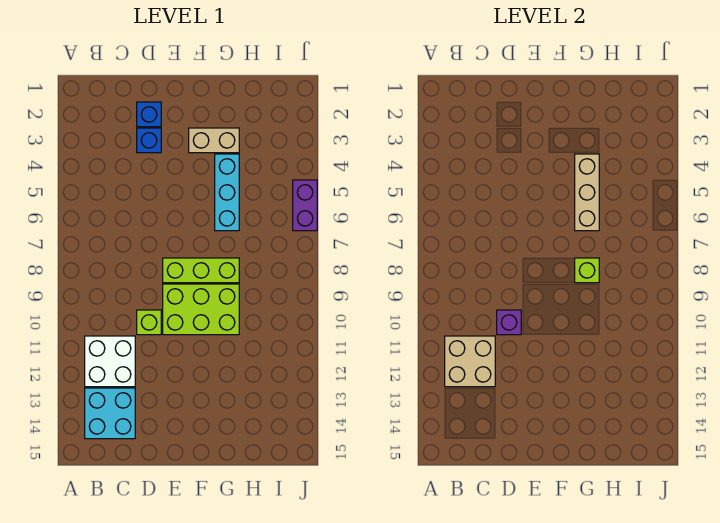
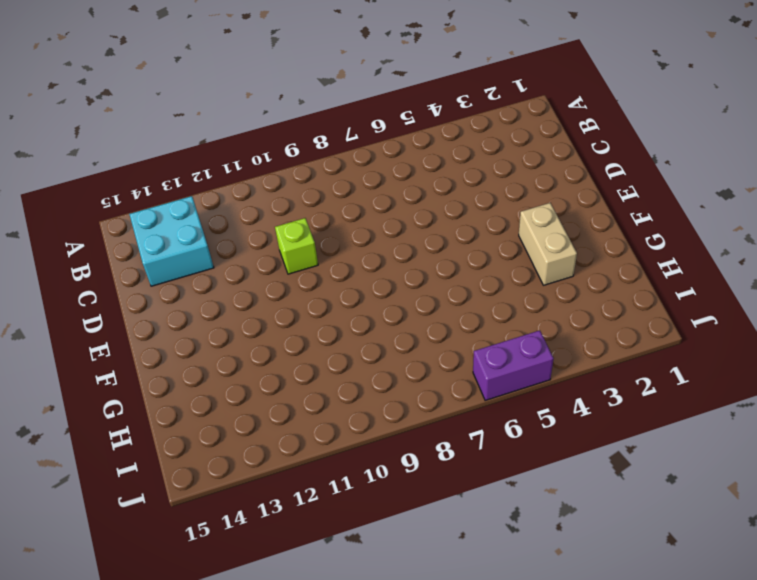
none -> white 2x2 brick [85,336,135,387]
none -> blue 1x1 brick [137,102,161,127]
none -> blue 1x1 brick [137,128,161,153]

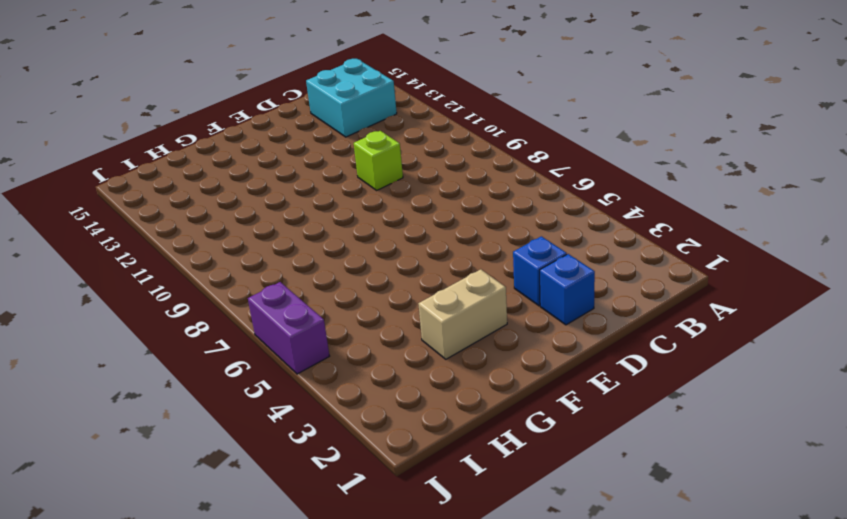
none -> white 2x2 brick [85,336,135,387]
none -> lime 1x3 brick [163,258,239,283]
none -> lime 2x3 brick [163,284,239,335]

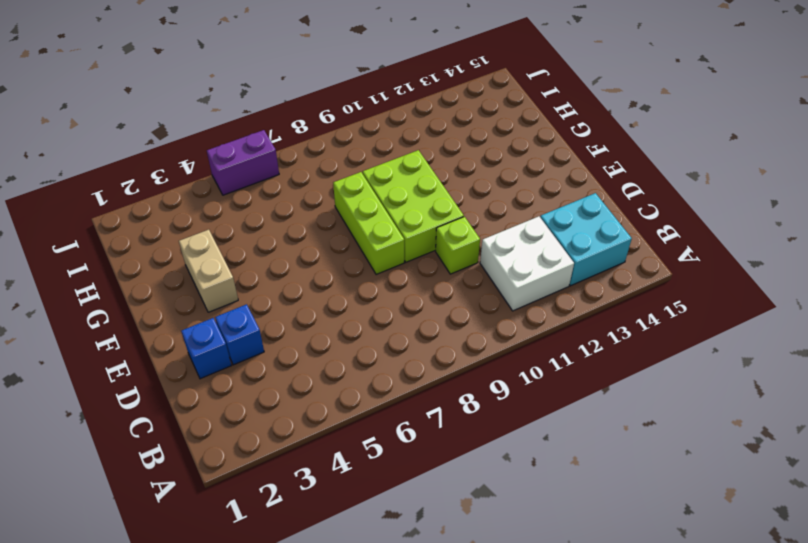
none -> cyan 1x3 brick [215,154,239,231]
none -> tan 2x2 brick [445,336,495,387]
none -> purple 1x1 brick [497,310,521,335]

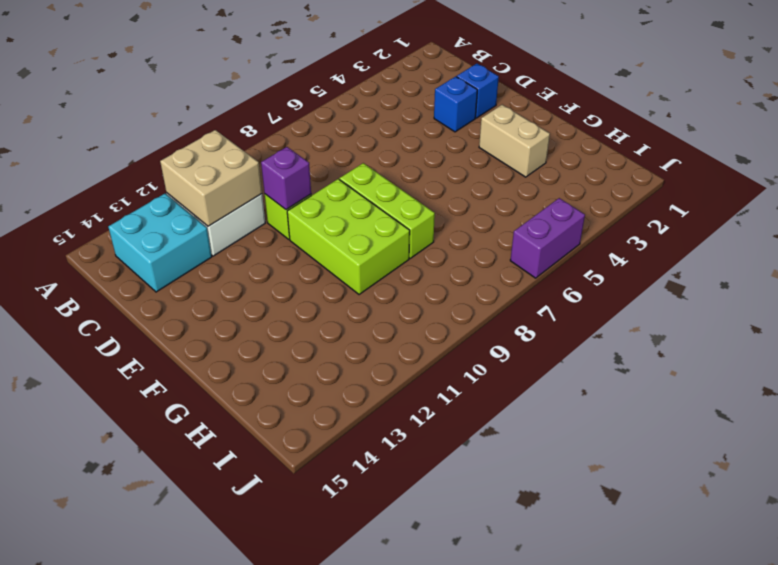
none -> cyan 1x3 brick [215,154,239,231]
none -> tan 1x3 brick [575,154,599,231]
none -> lime 1x1 brick [575,258,599,283]

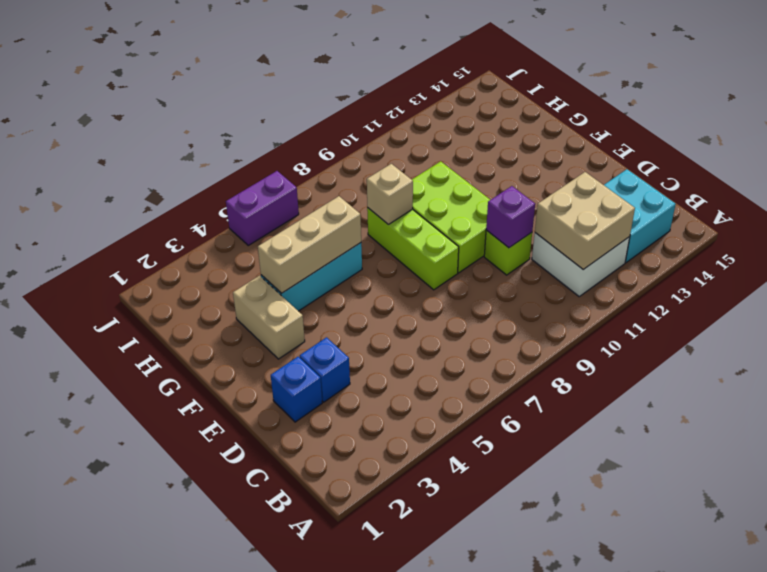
tan 1x1 brick [367,164,413,224] -> lime 1x1 brick [575,258,599,283]

